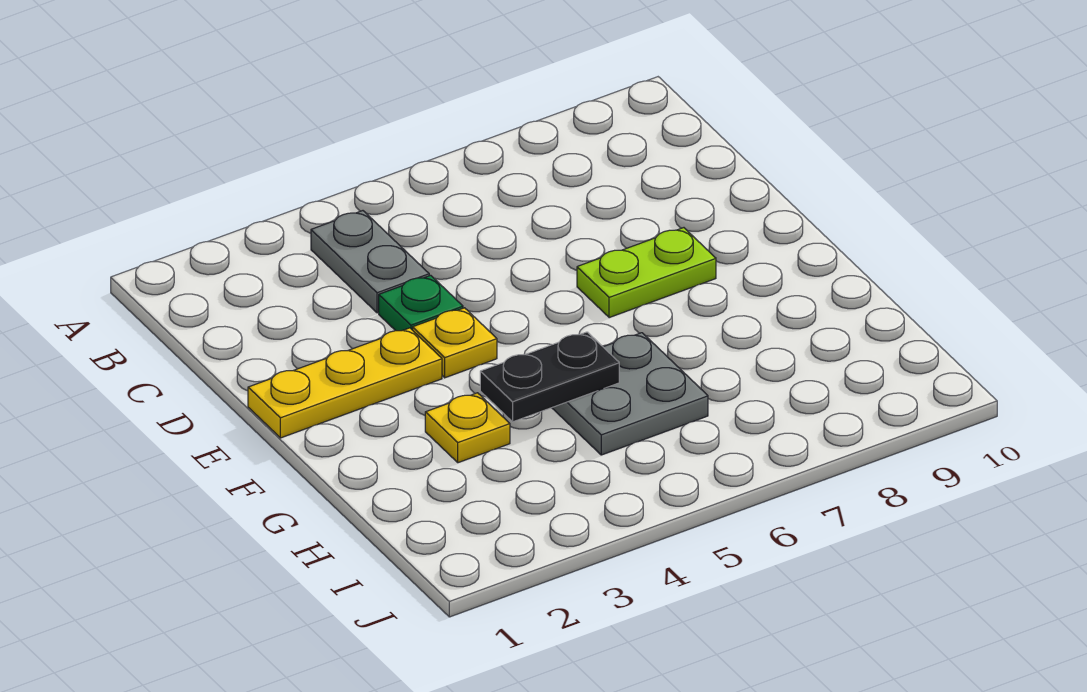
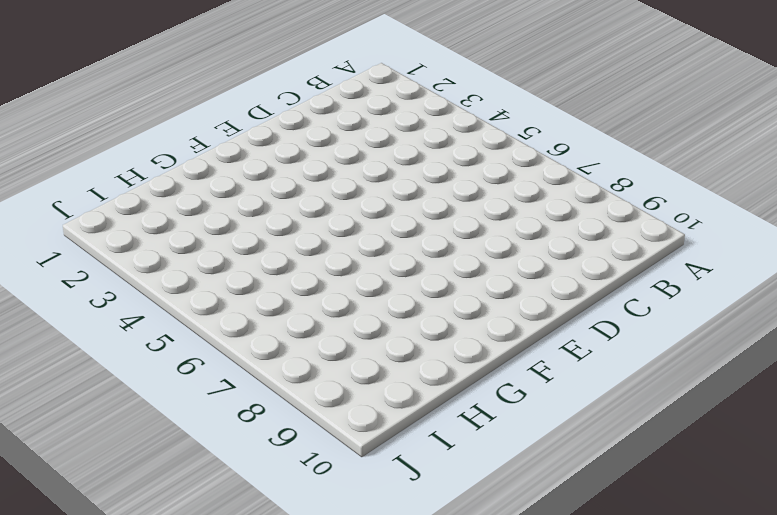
none -> grey 1x2 plate [311,211,429,313]
none -> green 1x1 plate [379,275,463,331]

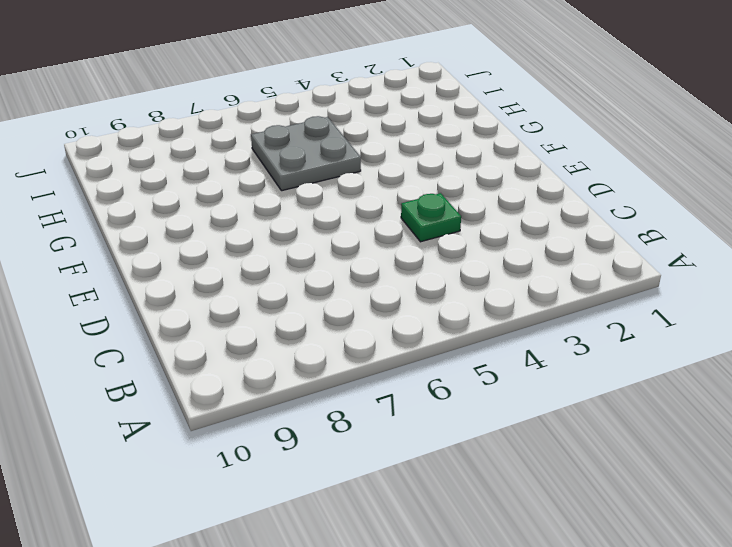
none -> grey 1x2 plate [311,211,429,313]
none -> yellow 1x3 plate [248,328,442,438]

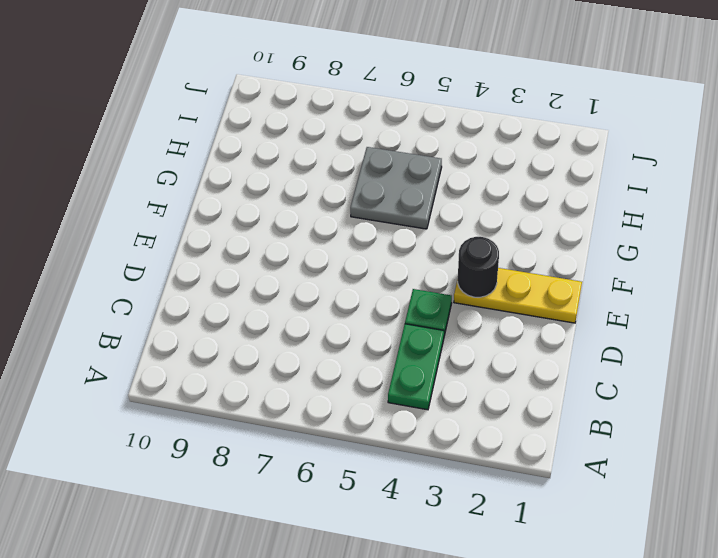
green 1x2 plate [388,324,444,410] -> grey 1x2 plate [311,211,429,313]
black 1x1 round brick [458,237,499,297] -> none
none -> yellow 1x1 plate [413,308,497,378]
none -> lime 1x2 plate [577,228,716,318]

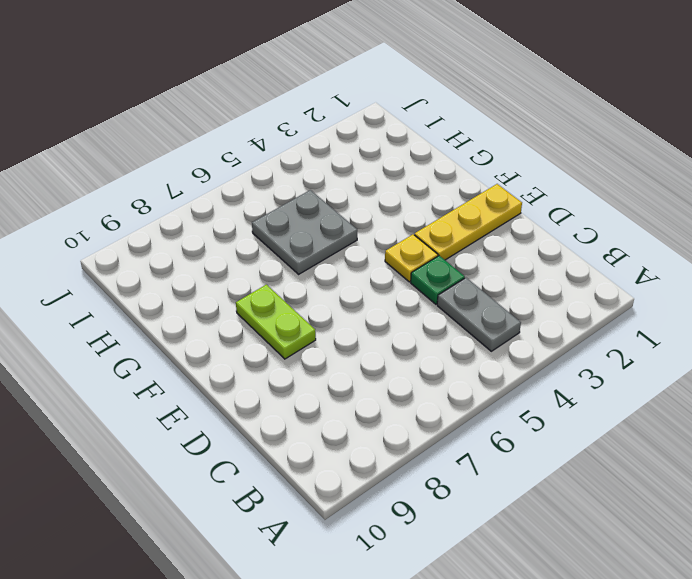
lime 1x2 plate [236,285,316,359] -> lime 1x2 plate turned to [577,228,716,318]
none -> yellow 1x1 plate [425,393,510,463]
none -> black 1x2 plate [480,332,619,422]

